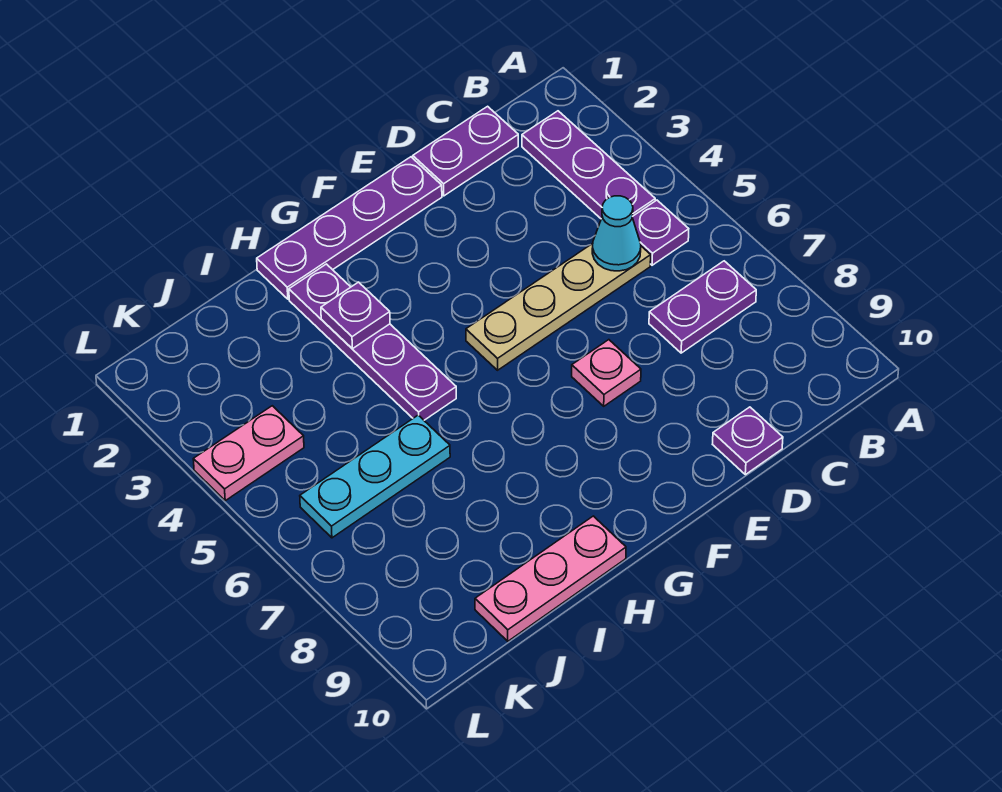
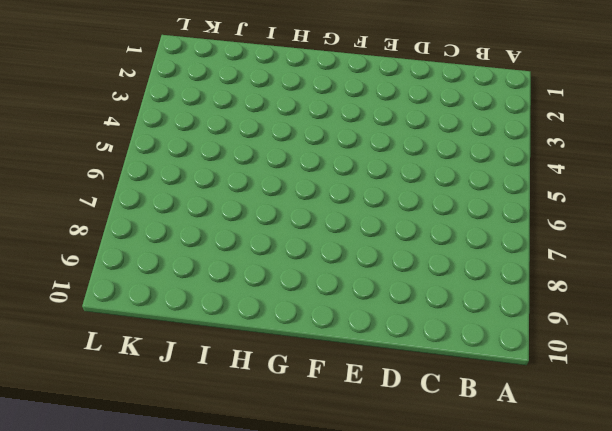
none -> purple 1x3 plate [522,111,655,219]
none -> purple 1x1 plate [632,200,689,265]
none -> purple 1x2 plate [649,261,756,353]

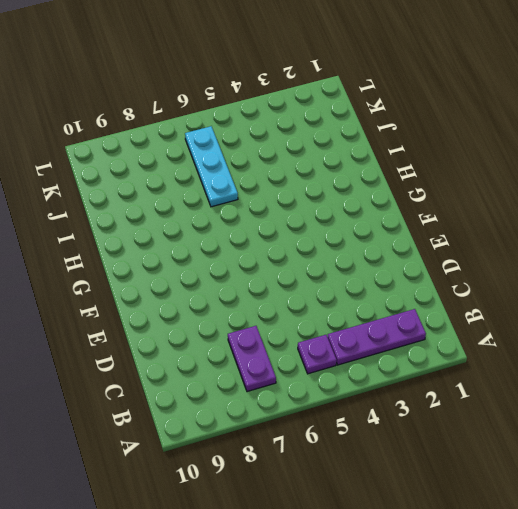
none -> purple 1x2 plate [413,106,518,196]
none -> tan 1x4 plate [466,243,651,370]
none -> purple 1x1 plate [712,407,783,475]

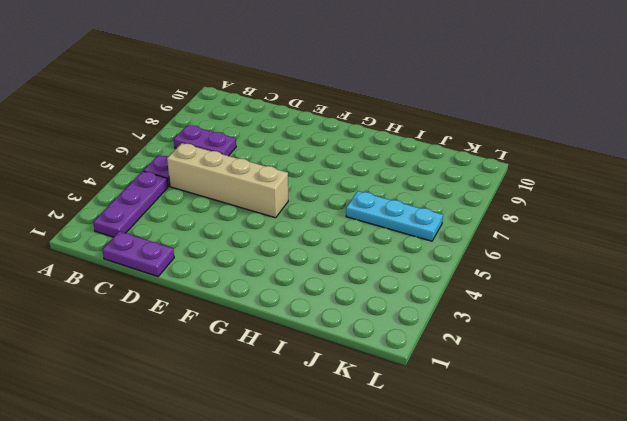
tan 1x4 brick [167,143,288,218] -> tan 1x4 plate [466,243,651,370]
none -> purple 1x1 plate [712,407,783,475]
none -> purple 1x4 plate [257,157,442,299]
none -> pink 1x1 plate [572,340,641,406]

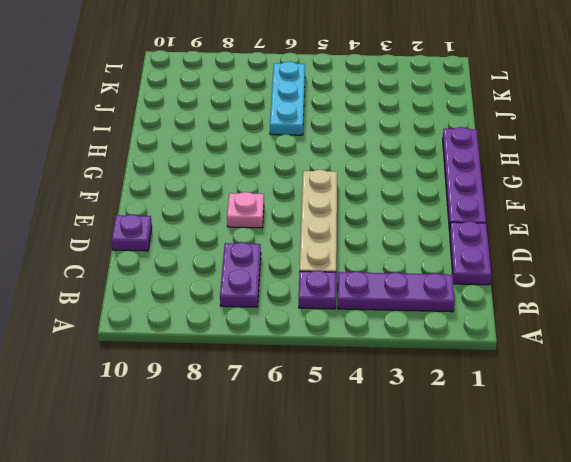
none -> purple 1x4 plate [289,264,456,420]
none -> pink 1x3 plate [475,516,626,641]
none -> pink 1x2 plate [193,406,304,501]

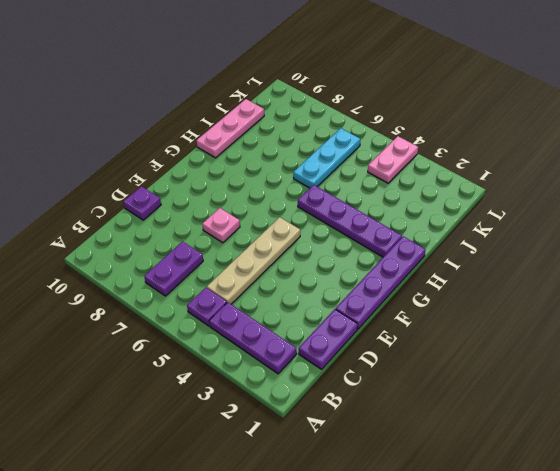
none -> cyan 1x1 cone [592,196,641,271]
none -> purple 1x1 plate [321,282,390,349]

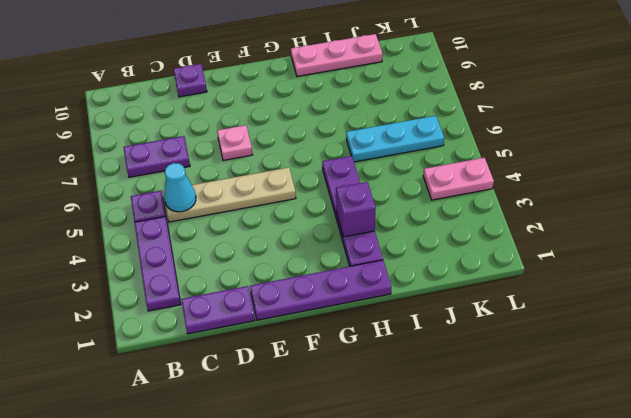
purple 1x1 brick [336,182,376,237] -> purple 1x1 plate [321,282,390,349]

